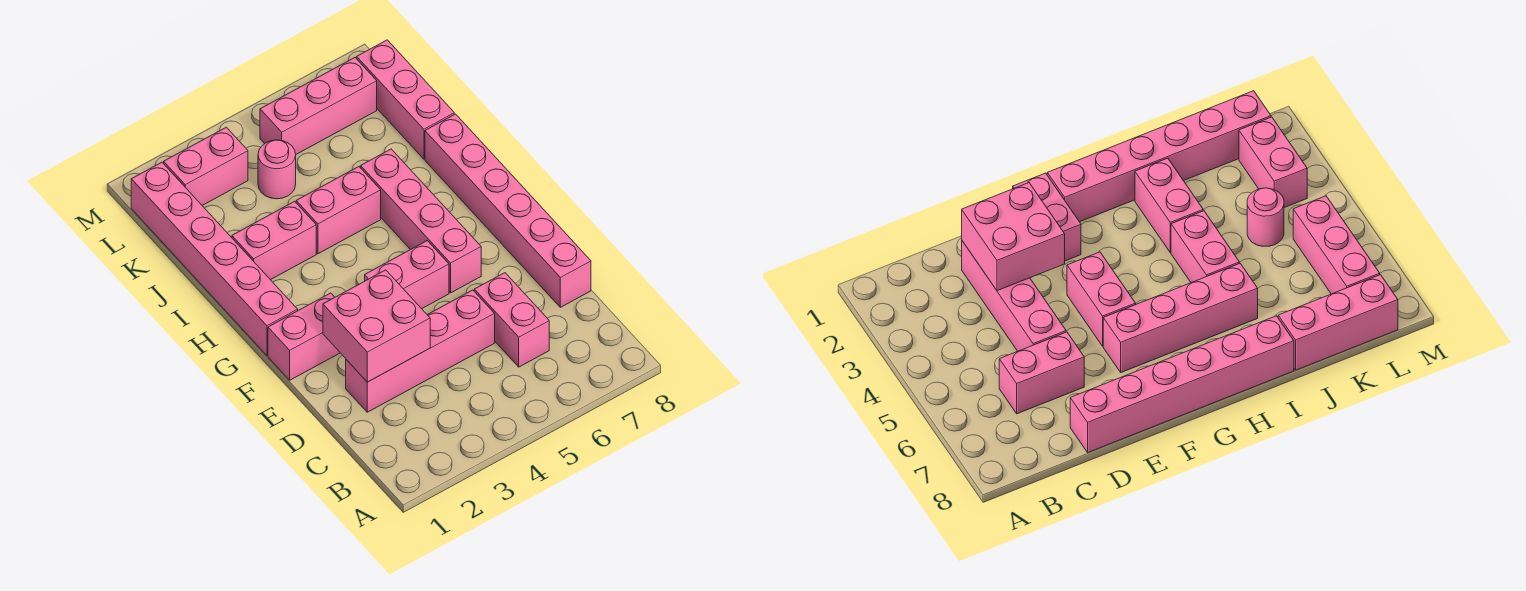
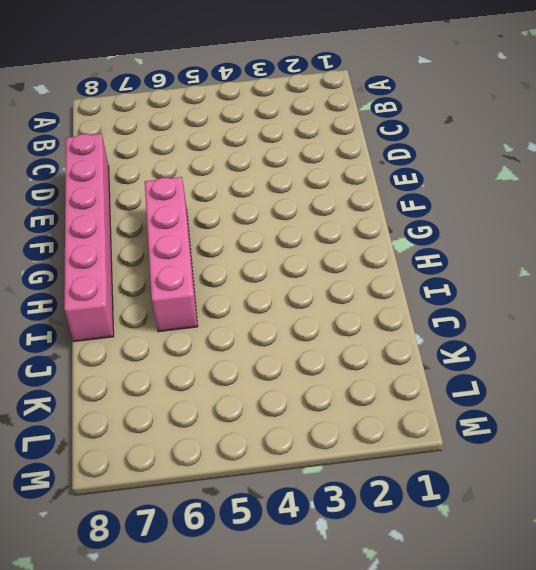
none -> pink 1x2 brick [474,273,549,367]
none -> pink 1x4 brick [346,290,495,412]
none -> pink 1x2 brick [268,293,340,380]

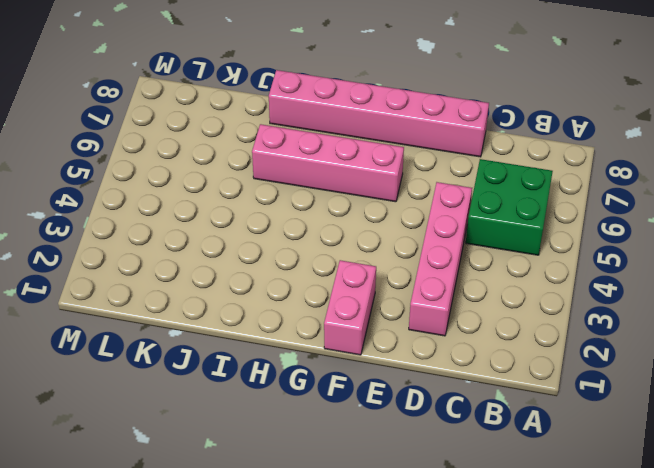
green 2x2 brick [466,159,553,255] -> pink 1x2 brick [474,273,549,367]
none -> pink 1x2 brick [365,241,449,309]
none -> pink 1x6 brick [131,162,298,355]
none -> pink 1x2 brick [232,201,316,280]

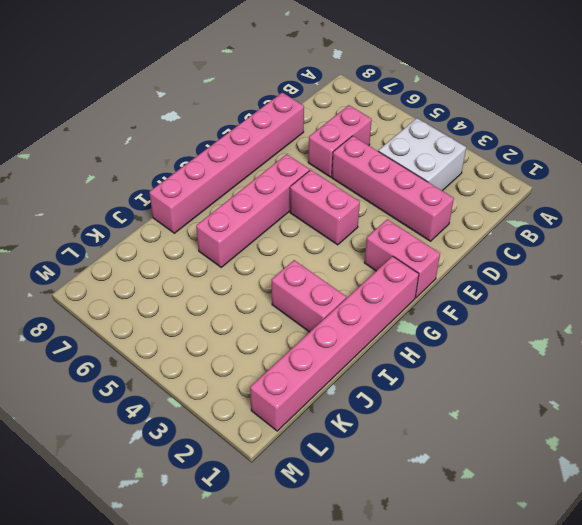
white 2x2 brick [378,118,466,191] -> none
none -> pink 1x2 brick [296,167,381,254]
none -> pink 1x3 brick [357,40,454,159]
none -> pink 1x1 round brick [258,140,296,199]

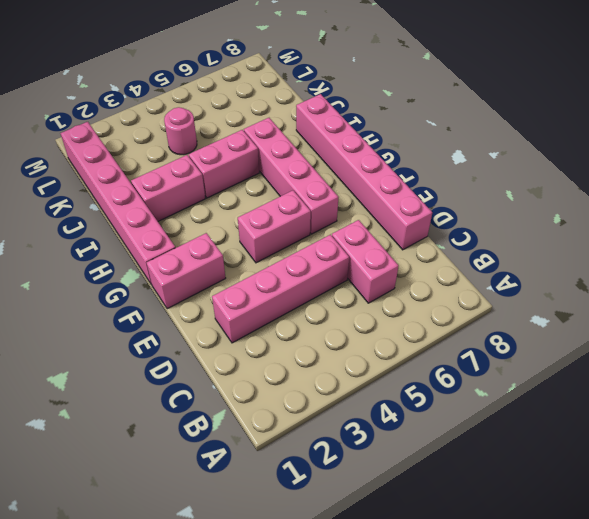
none -> pink 1x3 brick [357,40,454,159]
none -> pink 1x2 brick [164,127,248,205]
none -> pink 1x3 brick [260,58,377,154]

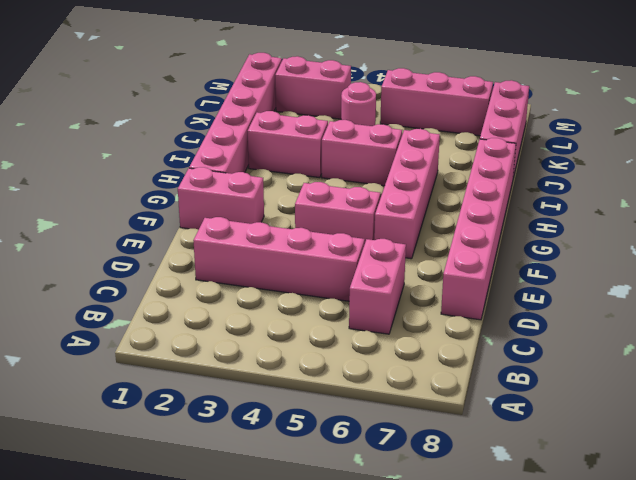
none -> pink 2x2 brick [323,270,430,382]

